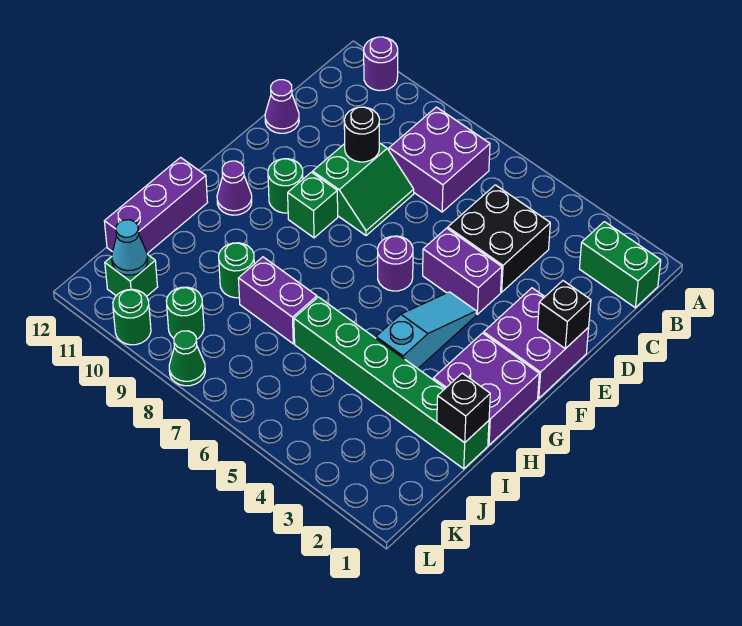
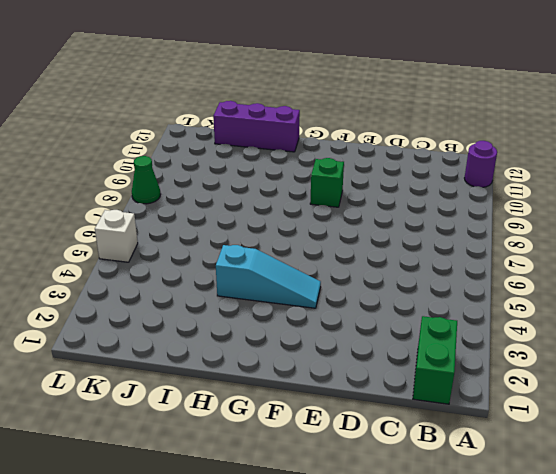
white 1x1 brick [95,210,138,262] -> none
none -> purple 2x2 brick [389,107,490,212]
none -> black 2x2 brick [448,185,550,292]
none -> green 2x2 slope [313,143,414,236]

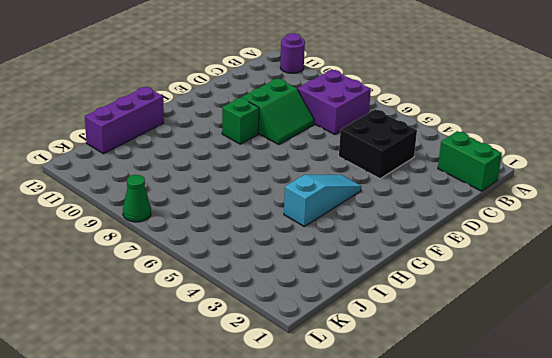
none -> purple 1x1 cone [265,80,299,133]
none -> purple 2x2 brick [484,288,589,398]
none -> purple 1x2 brick [423,228,502,314]

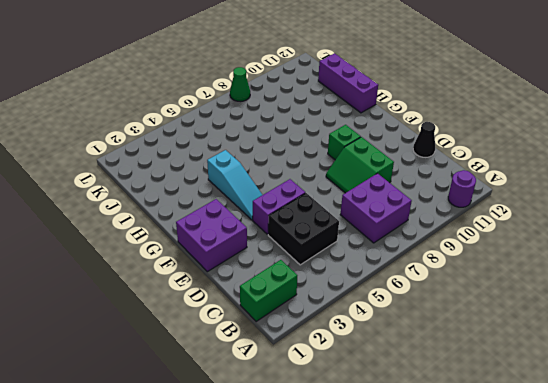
black 1x1 cone [413,122,435,157] -> purple 1x1 cone [265,80,299,133]
none -> purple 1x1 round brick [378,236,413,291]
none -> green 1x1 round brick [268,159,303,213]
none -> purple 2x2 brick [433,333,539,445]

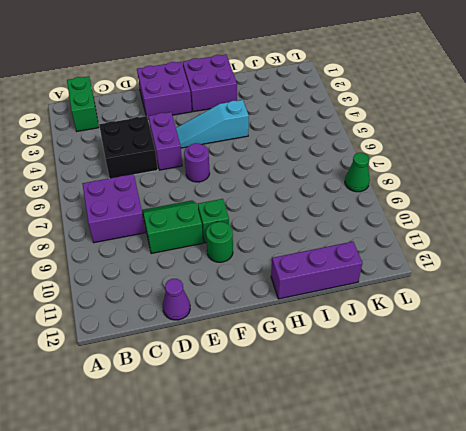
none -> purple 1x1 round brick [364,37,398,91]
none -> purple 1x1 cone [217,161,252,215]
none -> green 1x6 brick [294,297,489,469]

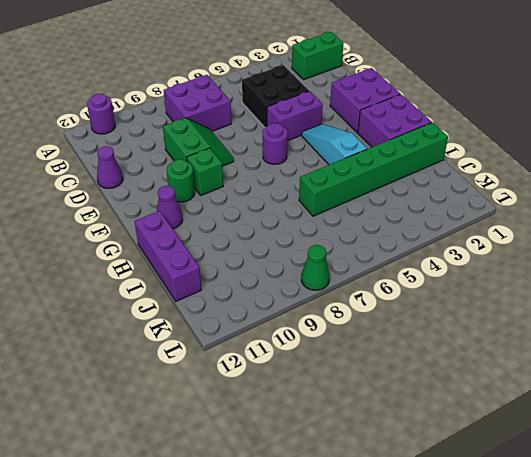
none -> purple 1x2 brick [238,257,317,344]
none -> green 1x1 round brick [219,243,254,298]
none -> green 1x1 round brick [166,287,204,340]

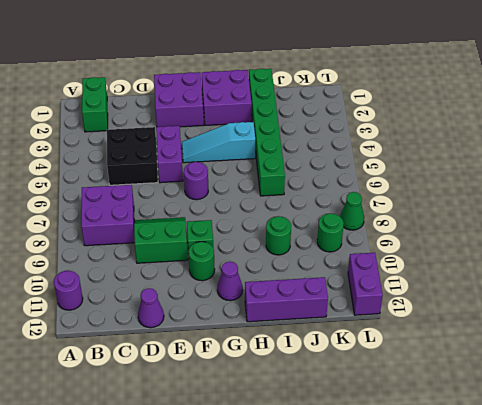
purple 1x2 brick [348,253,383,315] -> purple 1x2 brick moved to [238,257,317,344]
none -> green 1x1 brick [105,254,158,296]
none -> green 1x1 round brick [113,289,151,345]
none -> black 1x1 round brick [344,107,379,162]

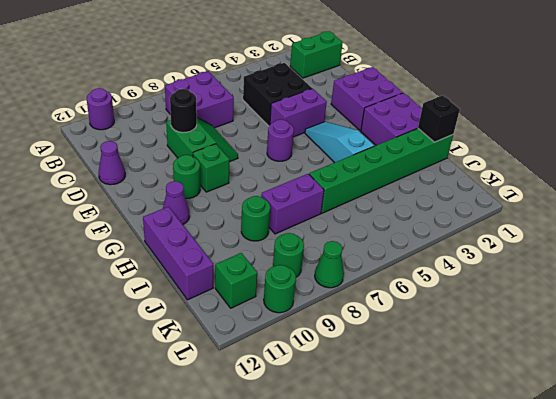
none -> black 1x1 brick [538,281,591,349]
none -> cyan 1x1 cone [112,220,148,275]

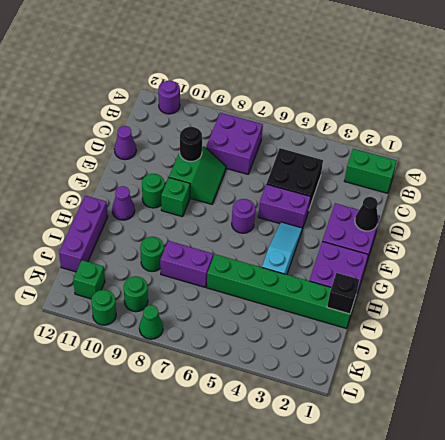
black 1x1 cone [355,197,378,231] -> black 1x1 brick [538,281,591,349]
none -> cyan 1x1 cone [112,220,148,275]

